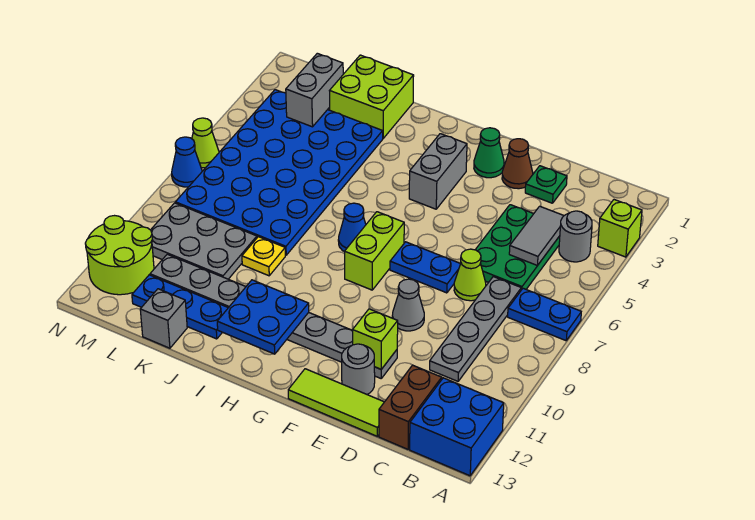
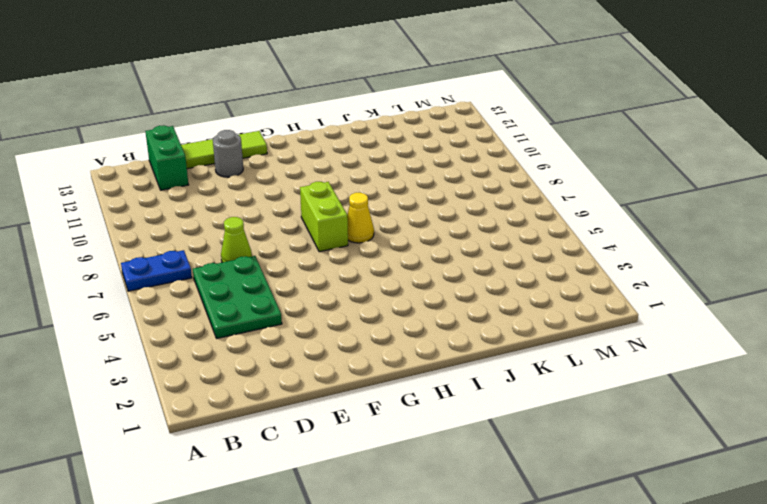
green 1x2 brick [145,125,188,190] -> brown 1x2 brick [379,365,442,449]
yellow 1x1 cone [347,193,374,243] -> blue 1x1 cone [338,203,366,252]
none -> lime 1x1 brick [598,200,642,257]
none -> blue 2x2 brick [410,378,504,476]
none -> grey 1x1 round brick [559,211,592,262]
none -> grey 1x4 plate [430,277,521,381]

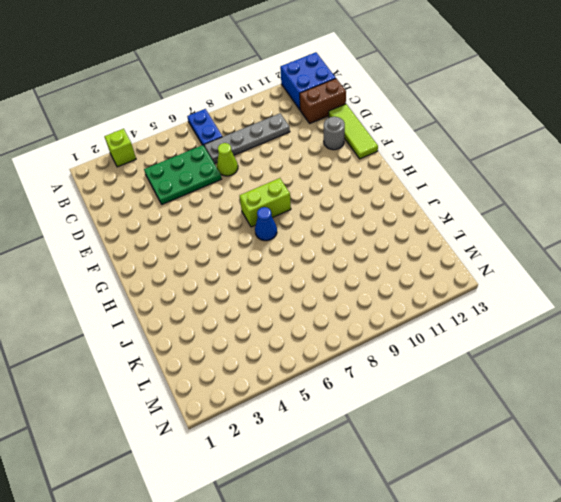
none -> grey 1x1 round brick [559,211,592,262]
none -> green 1x1 plate [525,166,567,203]
none -> brown 1x1 cone [502,139,533,189]
none -> blue 1x2 plate [390,242,460,293]

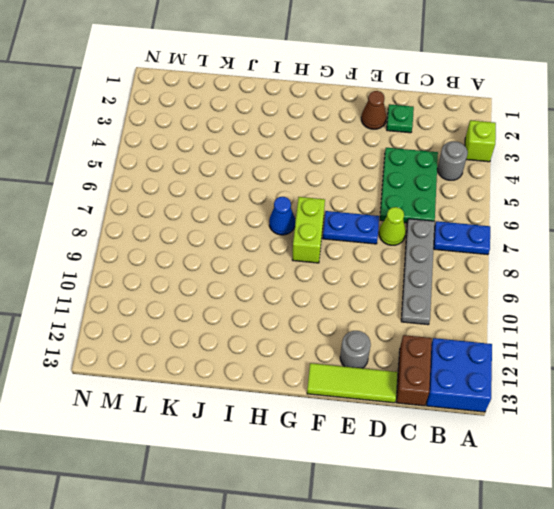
none -> grey 1x1 cone [392,279,424,331]
none -> grey 1x8 plate [150,254,397,378]
none -> green 1x1 cone [474,128,504,178]
none -> grey 1x2 brick [409,134,467,209]

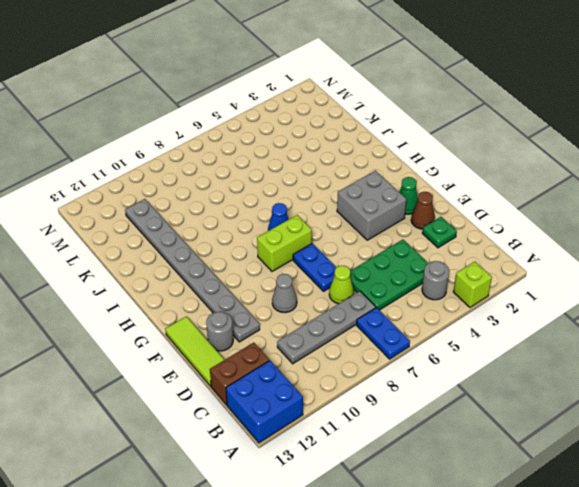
grey 2x2 brick [337,171,406,240] -> grey 1x2 brick [409,134,467,209]
none -> lime 2x2 brick [330,55,414,138]
none -> blue 4x6 plate [175,90,383,255]
none -> yellow 1x1 plate [242,237,285,276]
none -> blue 1x3 plate [132,275,228,339]

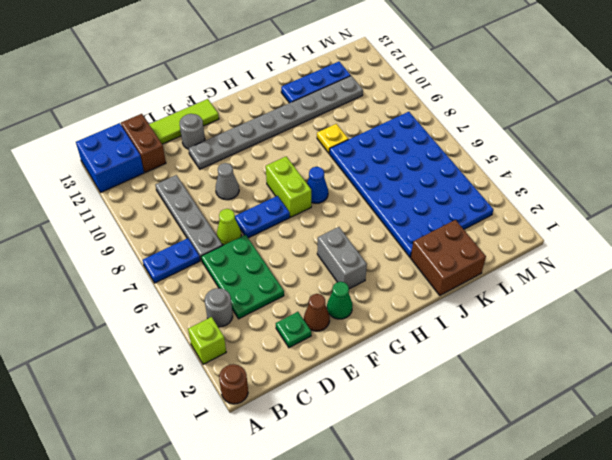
brown 1x1 round brick [219,364,248,404] -> none
brown 2x2 brick [411,220,486,295] -> lime 2x2 brick [330,55,414,138]
none -> grey 2x3 plate [151,203,257,279]
none -> grey 1x1 brick [140,289,187,348]
none -> lime 2x2 round brick [85,216,154,295]
none -> lime 1x1 cone [192,118,219,168]

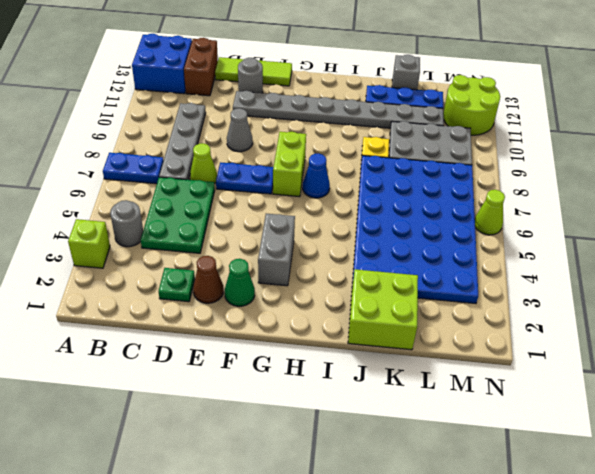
none -> blue 1x1 cone [172,137,202,187]
none -> grey 1x2 tile [509,206,564,266]
none -> lime 1x1 brick [353,309,398,369]
none -> blue 2x2 plate [217,280,309,354]

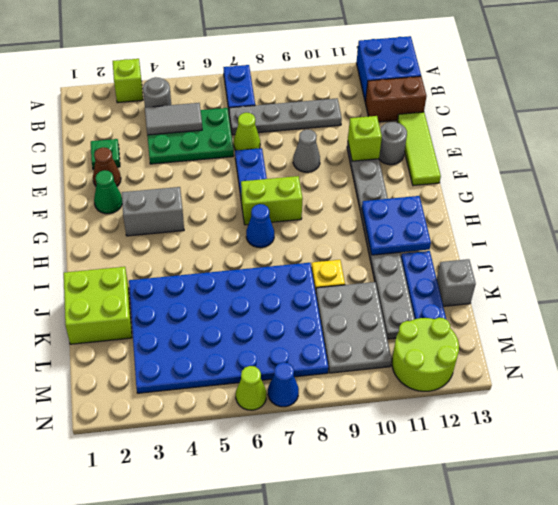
none -> grey 1x2 brick [286,53,343,127]

